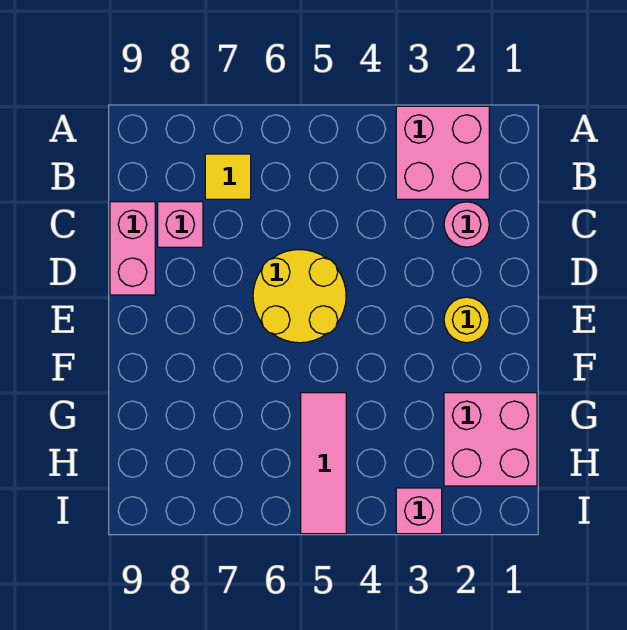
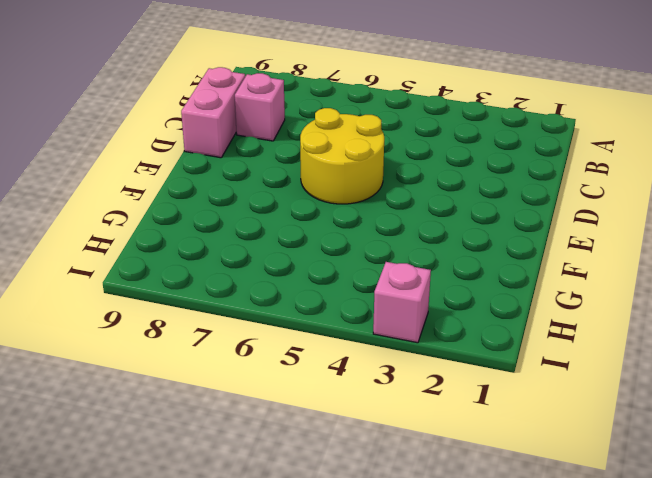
none -> pink 2x2 brick [396,106,489,199]
none -> yellow 1x1 tile [205,154,251,199]

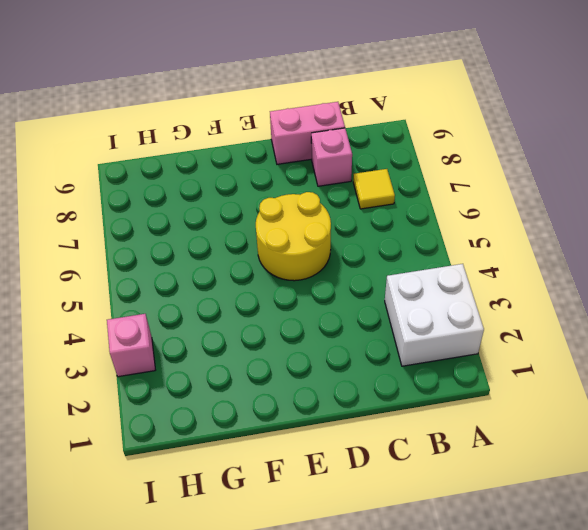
white 2x2 brick [385,264,484,366] -> pink 2x2 brick [396,106,489,199]
none -> pink 1x1 round brick [444,202,489,247]
none -> yellow 1x1 round brick [444,297,489,343]

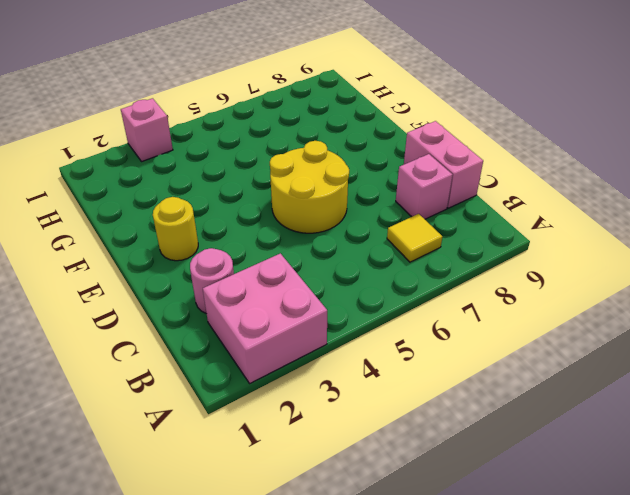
none -> pink 2x2 brick [444,393,537,486]
none -> pink 1x3 tile [301,393,346,534]

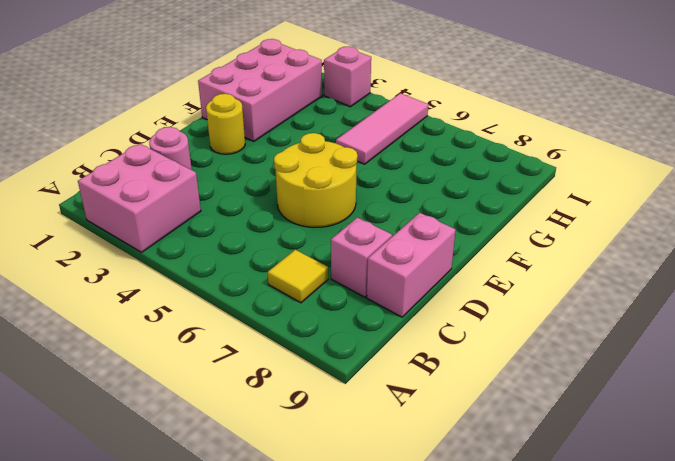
pink 2x3 brick [198,39,322,141] -> pink 2x2 brick [444,393,537,486]

